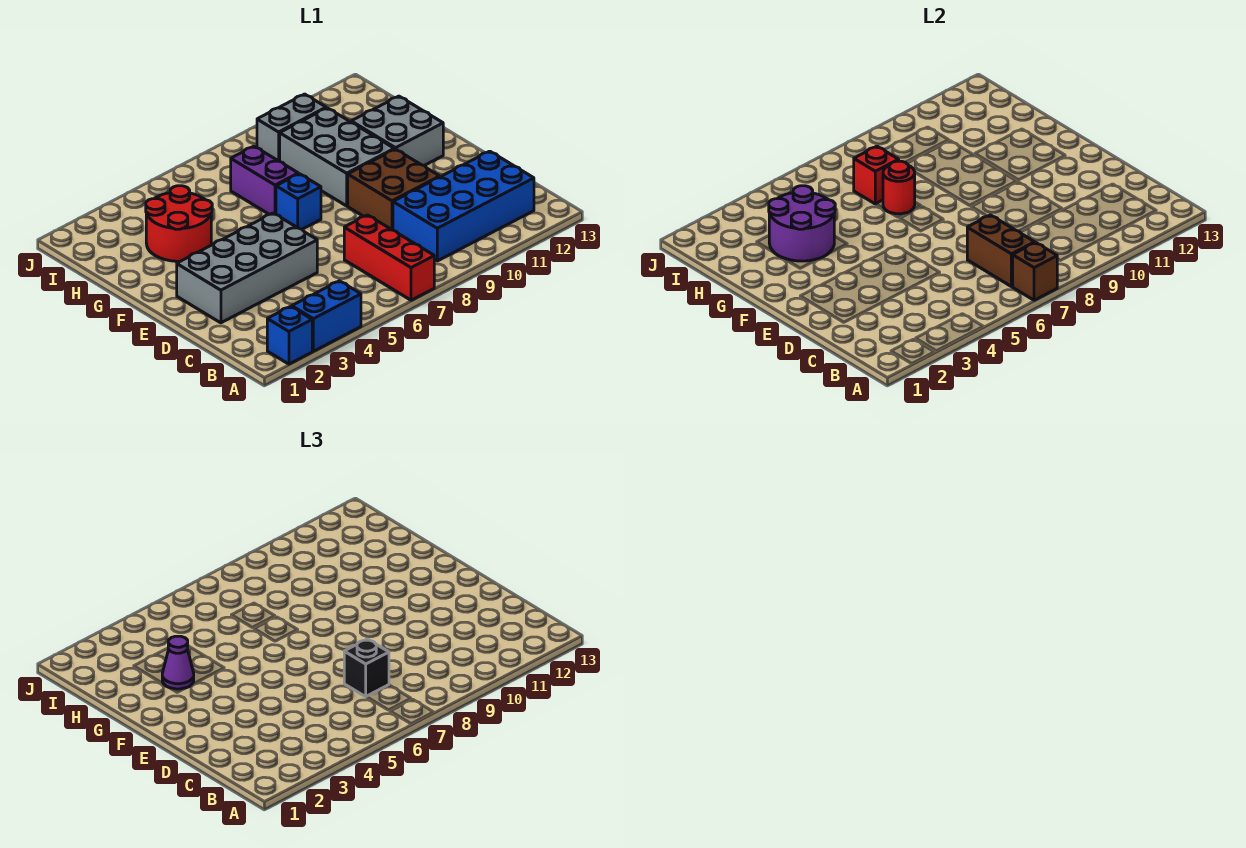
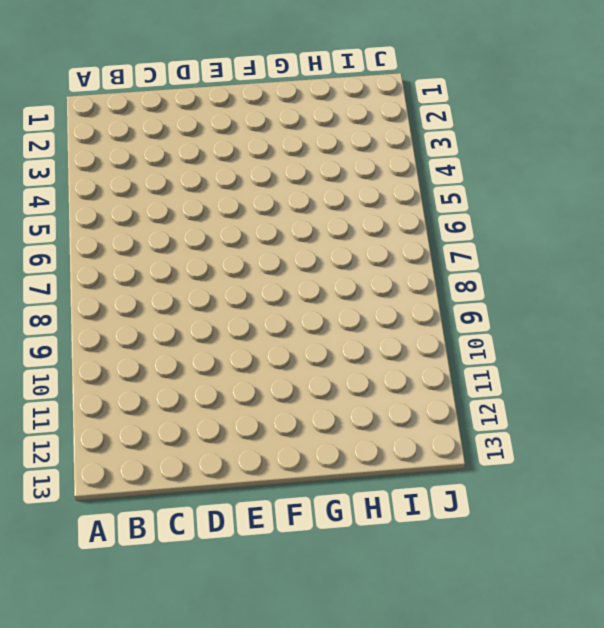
none -> blue 1x1 brick [267,306,312,364]
none -> blue 1x2 brick [292,281,361,351]
none -> red 1x3 brick [344,215,434,300]

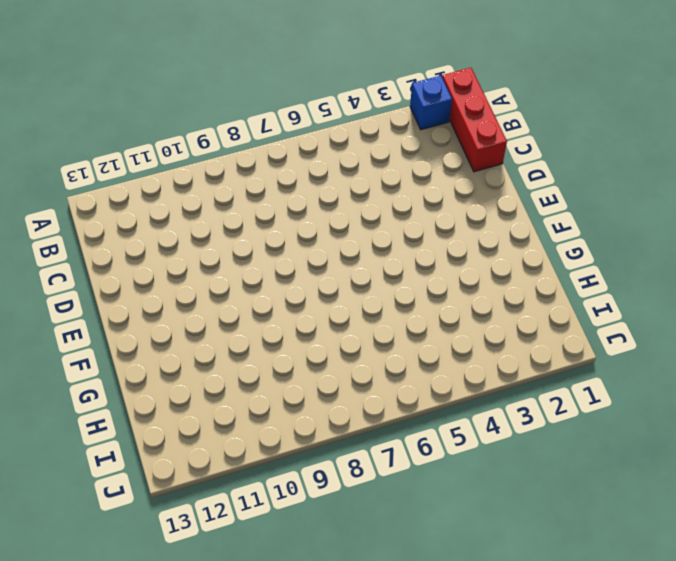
red 1x3 brick [442,68,507,172] -> red 1x3 brick moved to [344,215,434,300]
none -> blue 1x2 brick [292,281,361,351]
none -> blue 2x4 brick [393,151,534,261]
none -> grey 2x4 brick [177,213,317,323]

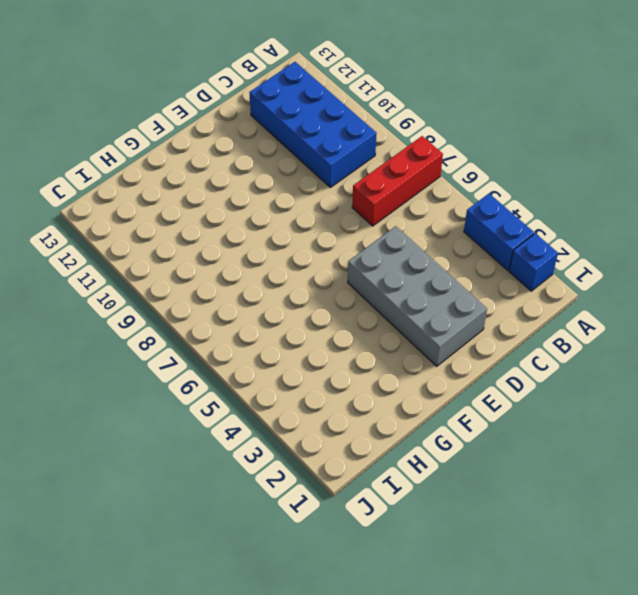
none -> brown 2x2 brick [348,149,440,230]
none -> blue 1x1 brick [276,174,321,229]
none -> grey 2x3 brick [280,108,394,206]

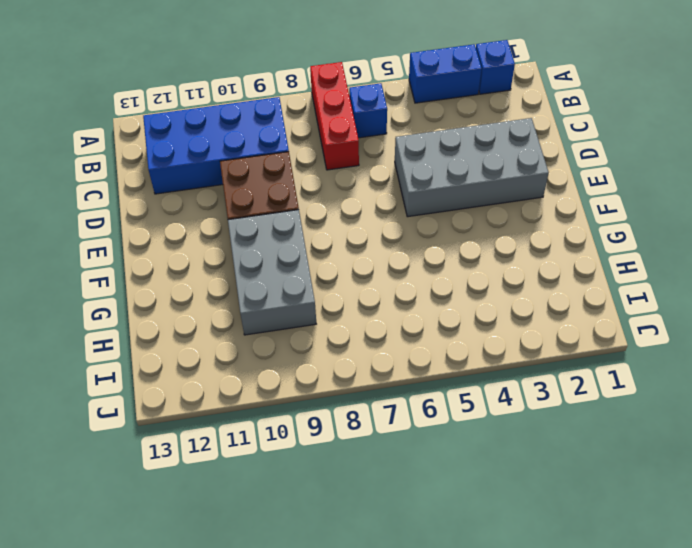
blue 1x1 brick [349,83,387,138] -> blue 1x1 brick moved to [276,174,321,229]
none -> grey 2x2 brick [351,96,443,166]
none -> red 2x2 round brick [146,186,212,261]
none -> purple 1x2 brick [231,146,298,214]

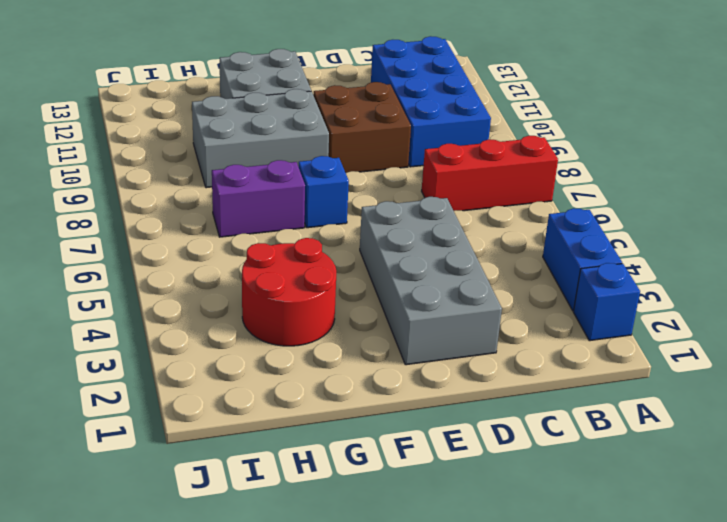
none -> grey 1x2 brick [257,94,326,161]
none -> brown 1x1 brick [1013,243,1057,300]
none -> brown 1x2 brick [967,215,1035,287]

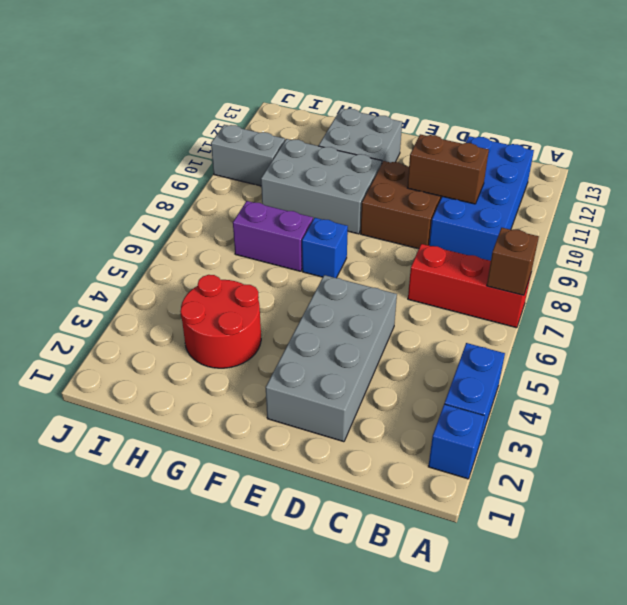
brown 1x2 brick [407,134,489,204] -> brown 1x2 brick moved to [967,215,1035,287]
grey 1x2 brick [211,125,285,186] -> grey 1x2 brick turned to [257,94,326,161]
none -> purple 2x2 round brick [769,186,835,261]
none -> red 1x1 round brick [883,161,915,214]
none -> red 1x1 brick [854,146,899,204]

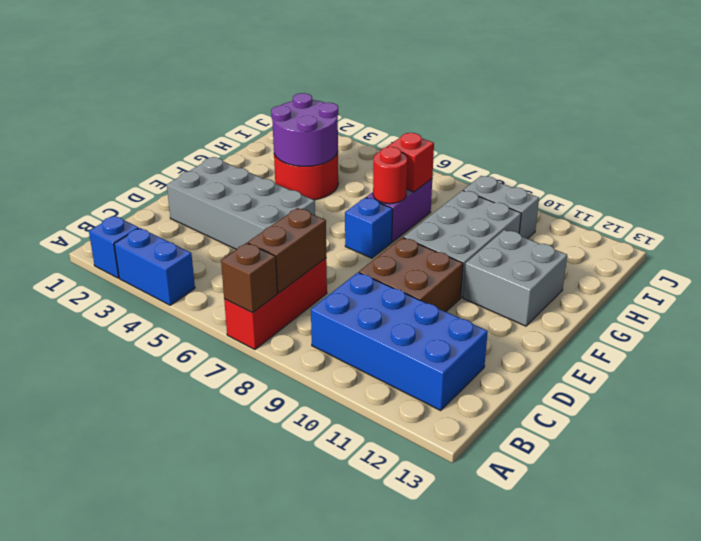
none -> black 1x1 brick [344,639,389,697]
none -> purple 1x1 cone [162,636,194,689]

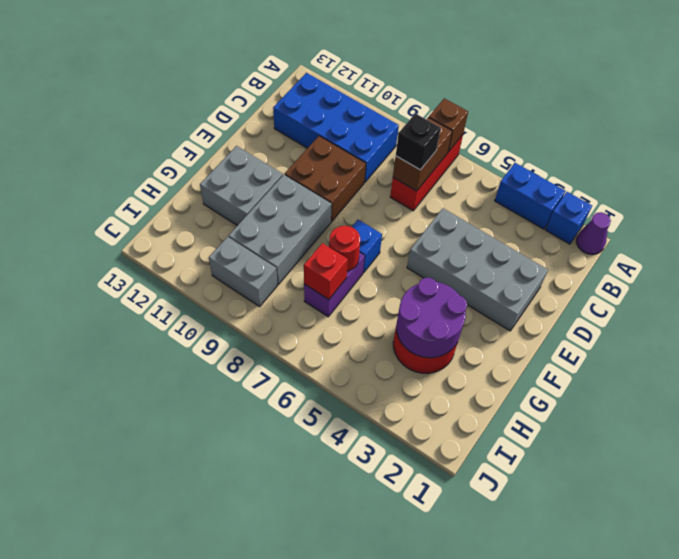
purple 1x1 cone [576,212,611,255] -> purple 1x1 cone moved to [162,636,194,689]

